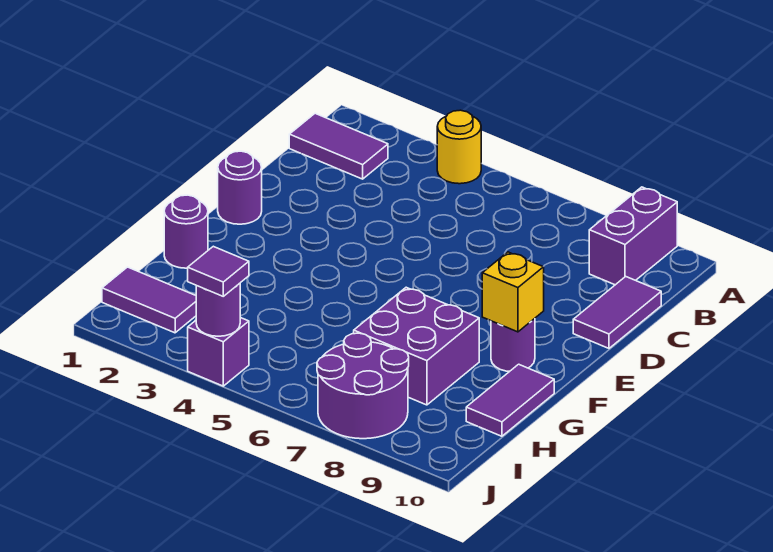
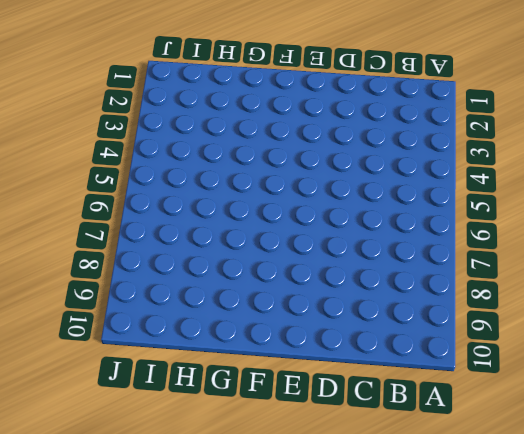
none -> yellow 1x1 round brick [437,110,481,184]
none -> purple 1x2 brick [589,187,677,285]
none -> purple 1x2 tile [289,113,388,179]

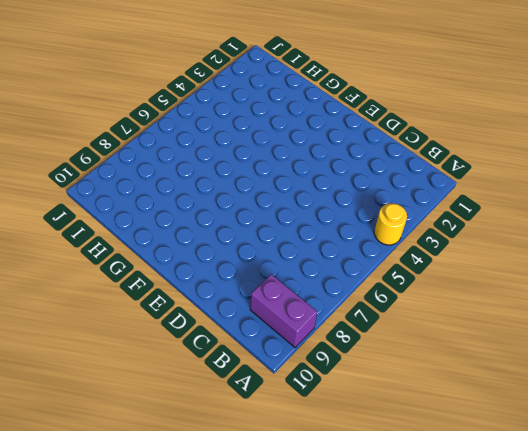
none -> purple 1x2 tile [289,113,388,179]
none -> purple 1x2 tile [573,277,661,348]
none -> purple 1x1 round brick [218,151,262,224]

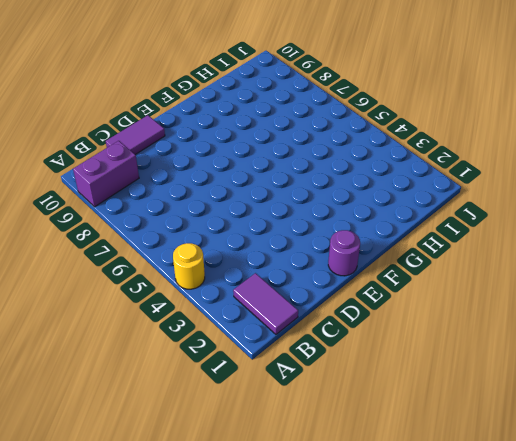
none -> purple 1x1 round brick [491,319,535,372]
none -> purple 1x1 round brick [164,195,208,268]
none -> purple 2x2 brick [354,287,479,405]

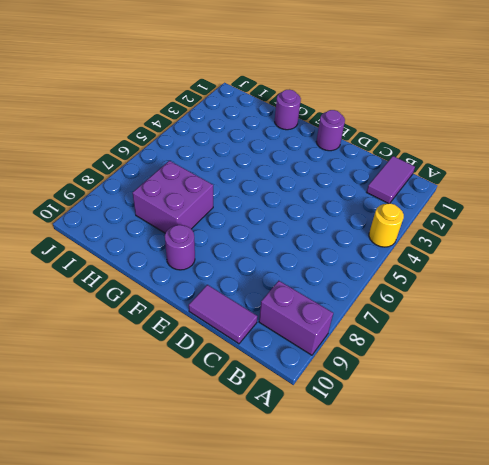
none -> purple 1x2 tile [466,364,554,436]
none -> purple 1x2 tile [102,267,196,333]
none -> purple 2x2 round brick [317,333,409,439]

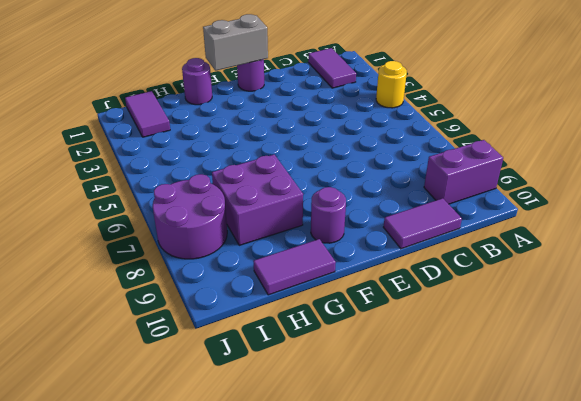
grey 1x2 brick [203,14,268,71] -> none
none -> purple 1x1 brick [188,318,249,386]
none -> yellow 1x1 brick [482,252,544,332]
none -> purple 1x1 round brick [196,283,240,336]

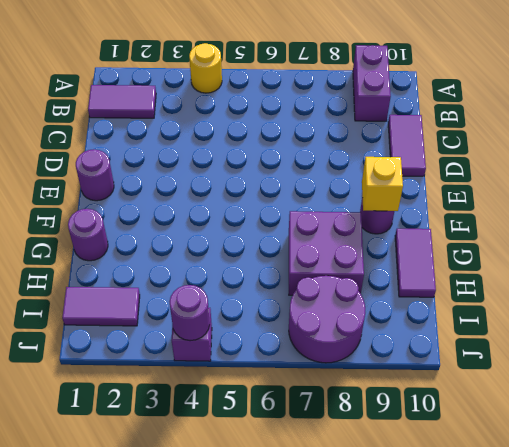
none -> purple 1x1 tile [188,246,249,296]

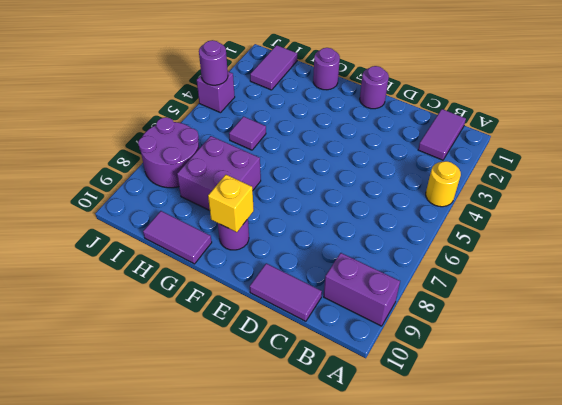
purple 1x1 tile [229,117,266,150] -> purple 1x1 tile moved to [188,246,249,296]

